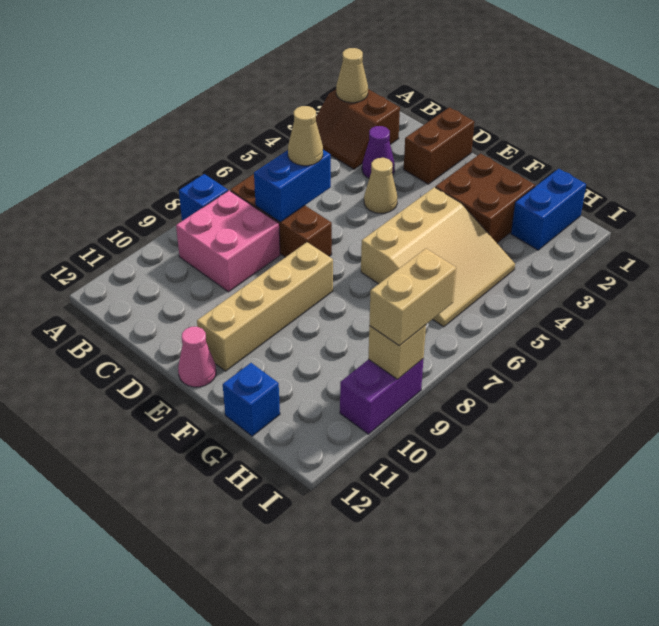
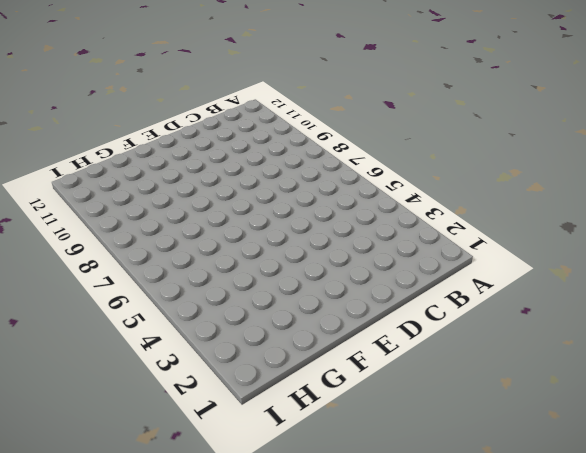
none -> brown 2x2 slope [316,89,400,169]
none -> blue 1x1 brick [179,174,228,221]
none -> brown 1x3 brick [230,174,332,257]

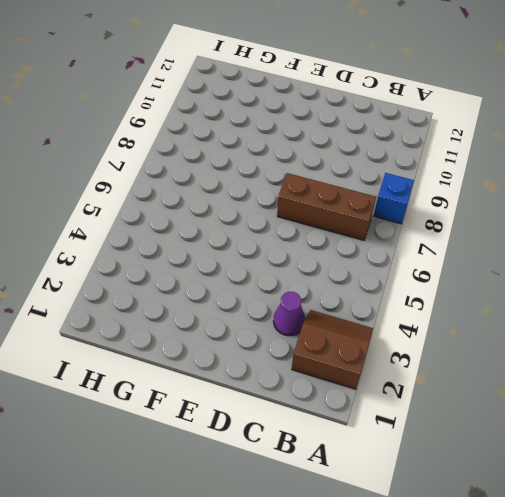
none -> pink 2x2 brick [176,191,280,292]
none -> brown 1x2 brick [404,107,474,184]
none -> tan 1x1 cone [364,158,397,213]

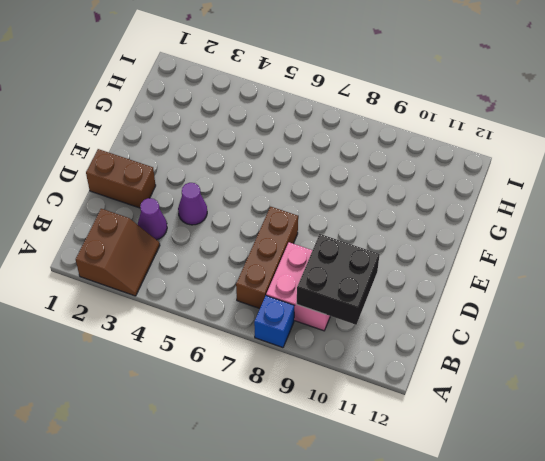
black 2x2 brick [297,234,380,325] -> none
purple 1x1 cone [178,183,207,225] -> tan 1x1 cone [364,158,397,213]
none -> tan 1x4 brick [197,242,333,371]
none -> pink 1x1 cone [178,327,216,387]
none -> brown 2x2 brick [435,154,535,243]

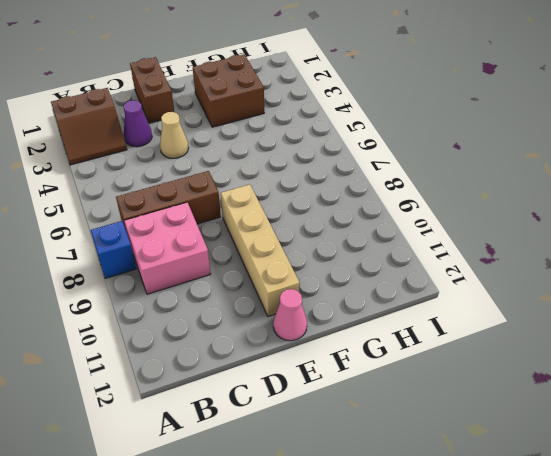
none -> tan 3x3 slope [361,187,515,327]
none -> blue 1x1 brick [223,363,280,436]
none -> blue 1x2 brick [511,169,586,250]

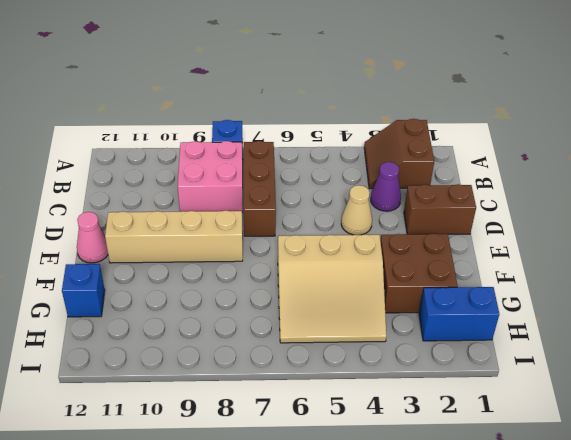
none -> purple 1x2 brick [340,359,423,434]
none -> tan 1x1 cone [336,48,368,103]
none -> blue 1x2 brick [254,150,331,222]

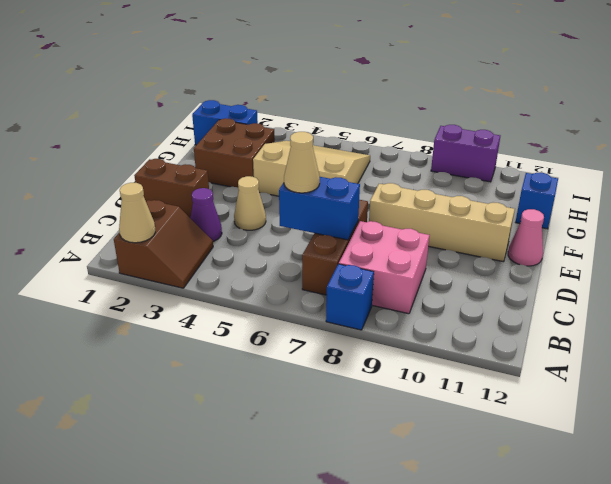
none -> tan 1x1 brick [368,325,426,379]
none -> tan 1x2 brick [369,248,456,346]

